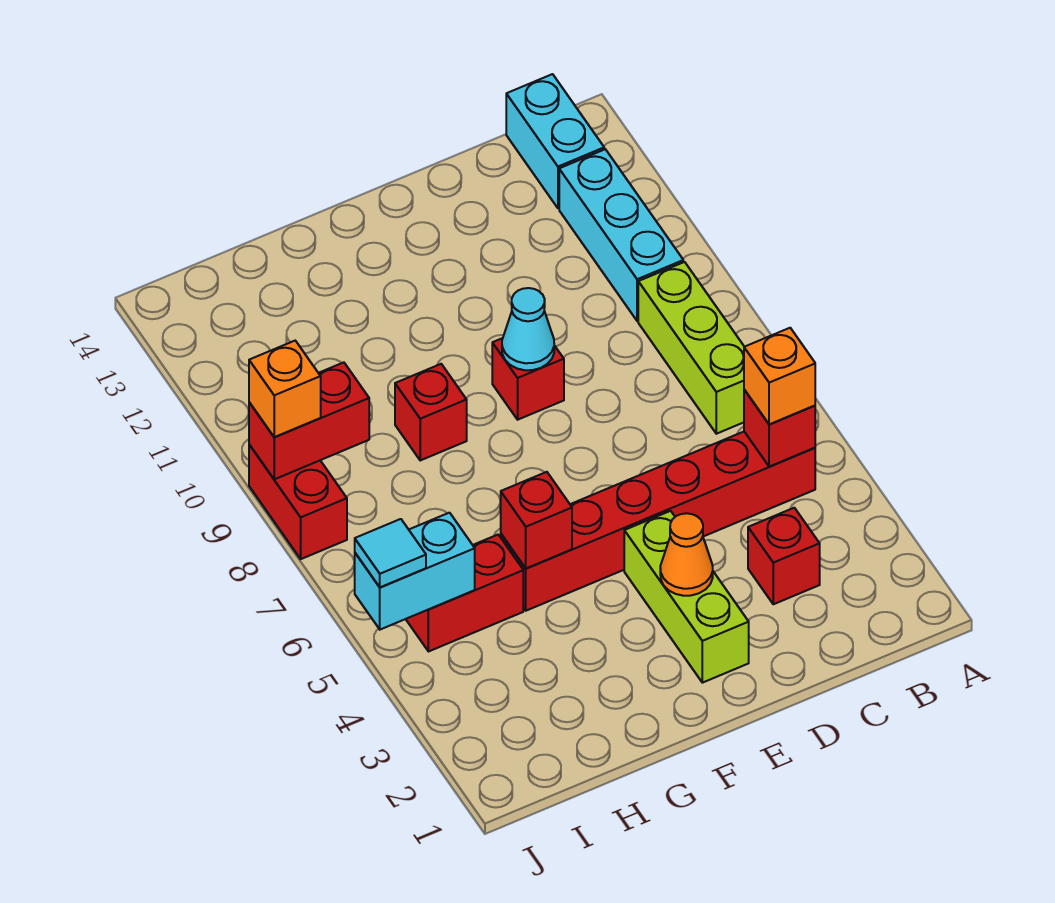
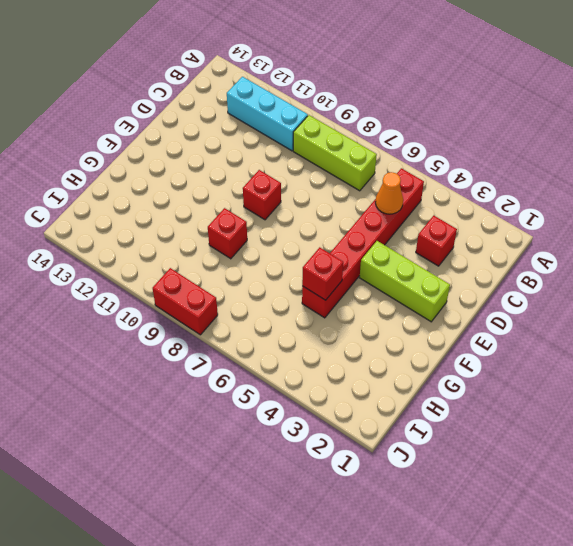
orange 1x1 cone [375,172,403,214] -> orange 1x1 cone moved to [660,513,713,596]
none -> cyan 1x2 brick [506,74,604,208]
none -> red 1x2 brick [406,535,523,652]
none -> red 1x1 brick [744,390,815,467]

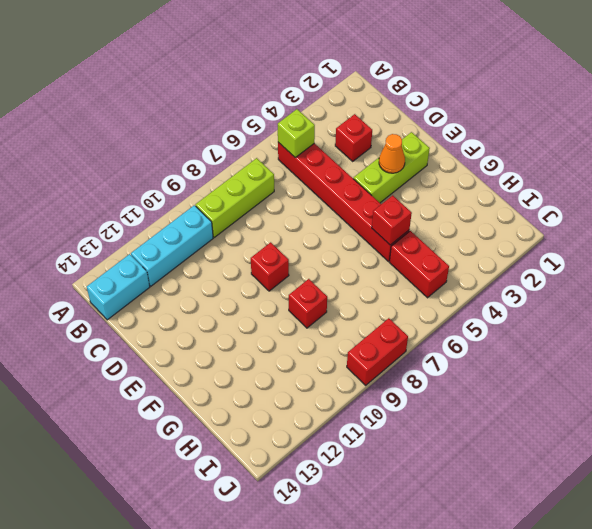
lime 1x1 brick [278,109,315,158] -> red 1x1 brick [744,390,815,467]
none -> cyan 1x1 cone [502,288,554,370]
none -> cyan 1x2 brick [355,513,475,630]
none -> red 1x2 brick [249,362,369,479]

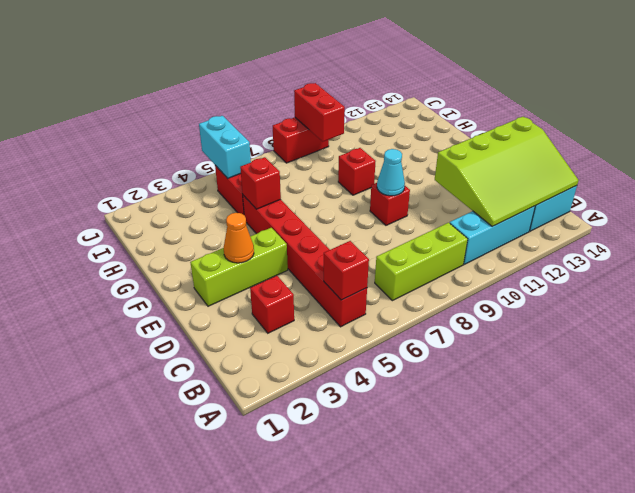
lime 3x4 slope [435,117,578,226] -> none
none -> orange 1x1 brick [744,328,815,425]
none -> cyan 1x1 tile [355,519,426,587]
none -> orange 1x1 brick [249,341,321,437]

